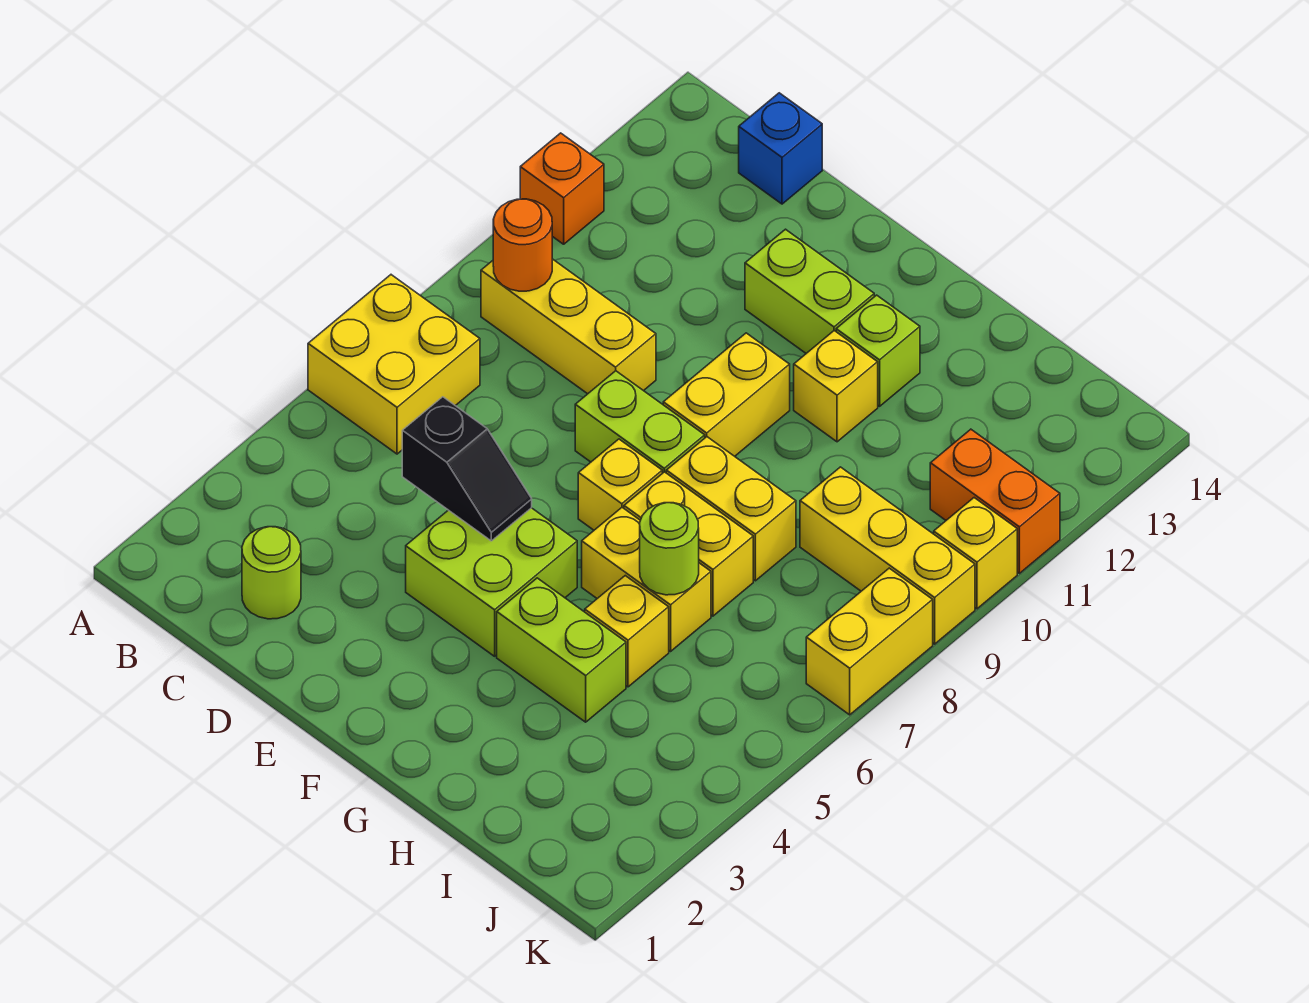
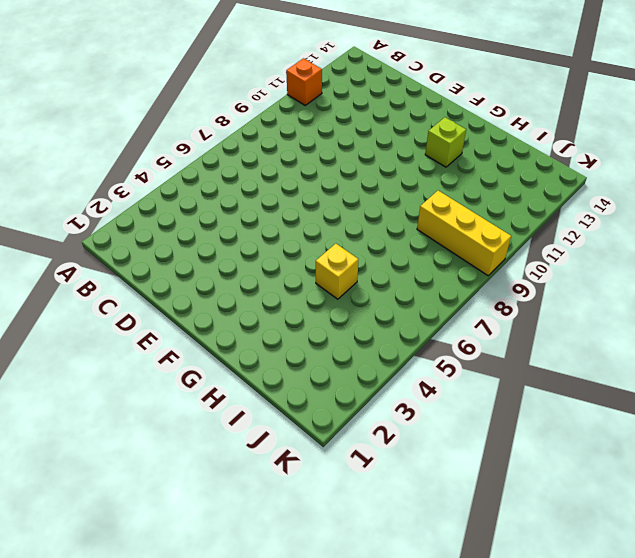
none -> yellow 2x2 brick [308,275,480,454]
none -> yellow 1x3 brick [481,259,656,394]
none -> lime 1x1 round brick [242,527,301,619]

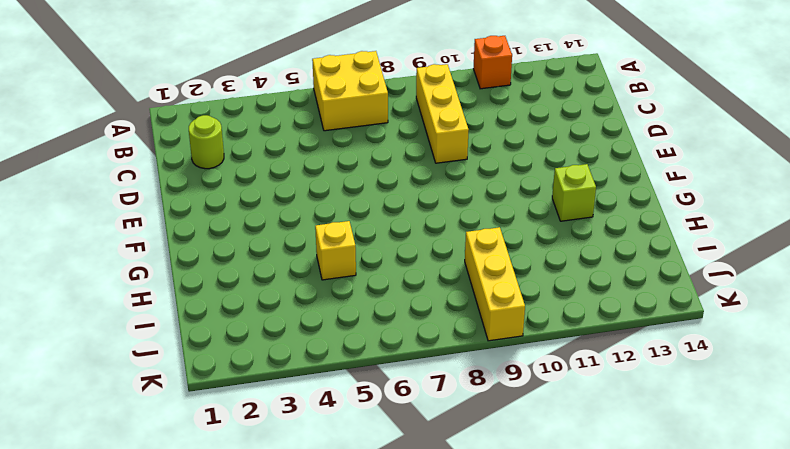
none -> blue 1x1 brick [739,93,822,204]
none -> lime 2x2 brick [406,508,577,656]
none -> lime 1x2 brick [575,371,705,473]

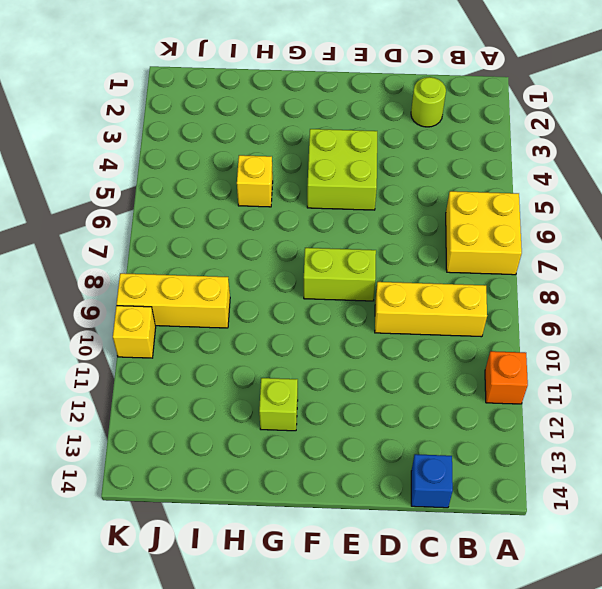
none -> lime 1x2 brick [745,229,874,353]
none -> yellow 1x1 brick [578,439,662,530]
none -> yellow 1x2 brick [663,333,790,456]

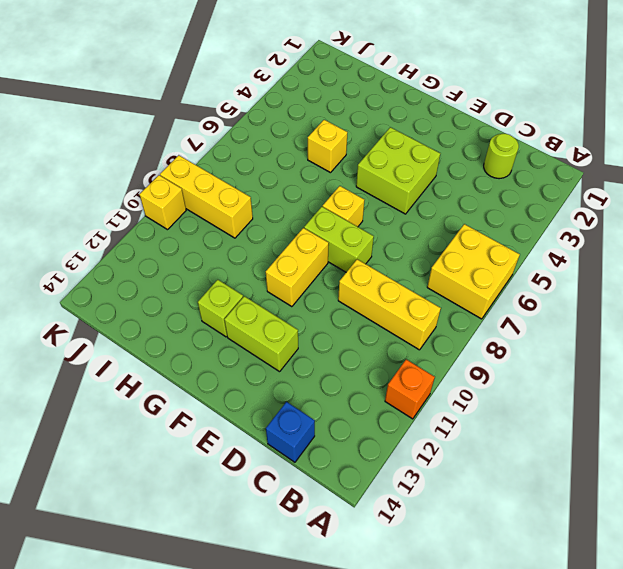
none -> lime 1x2 brick [497,578,626,722]
none -> yellow 1x2 brick [582,508,711,651]
none -> yellow 1x2 brick [624,472,753,616]

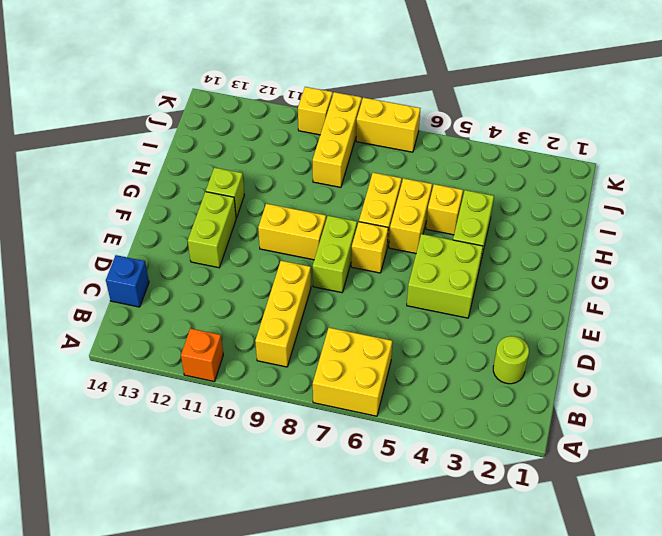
none -> yellow 1x2 brick [666,437,796,581]
none -> yellow 1x1 brick [794,331,878,442]
none -> orange 1x2 brick [930,429,1060,573]

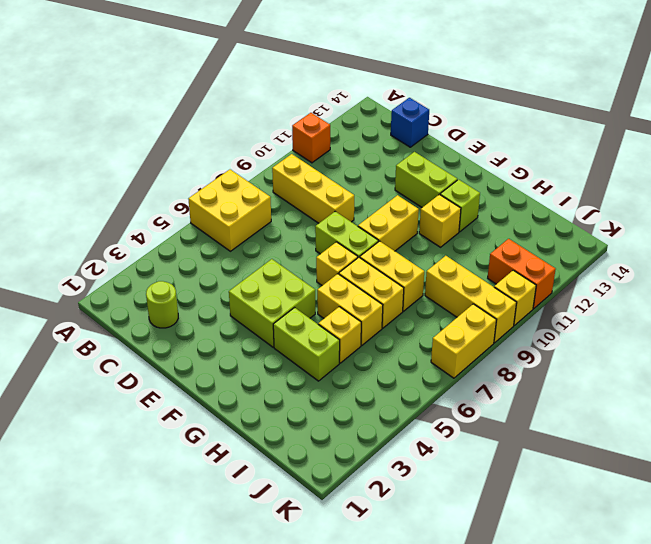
none -> orange 1x1 round brick [493,199,552,291]
none -> black 1x2 slope [402,397,532,541]
none -> lime 1x1 round brick [640,503,699,595]

